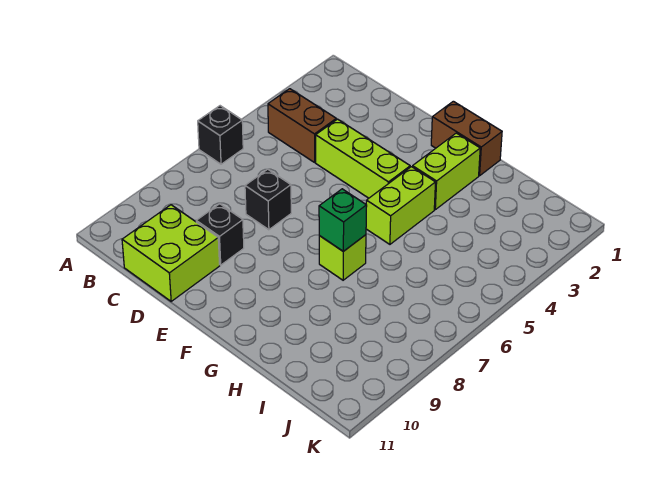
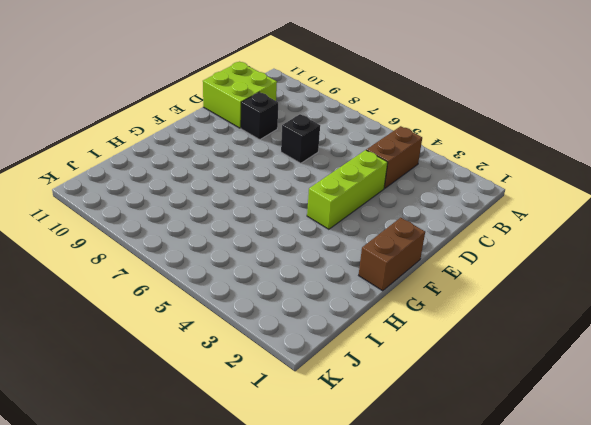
none -> black 1x1 brick [198,106,243,164]
none -> lime 1x2 brick [413,133,480,210]

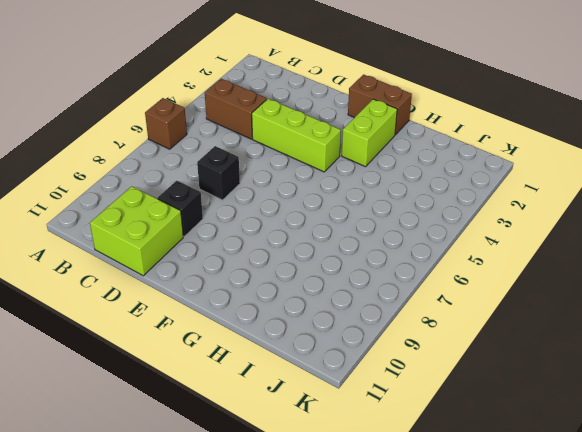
brown 1x1 brick [145,98,187,149] -> black 1x1 brick [198,106,243,164]
none -> lime 1x2 brick [366,167,436,244]
none -> lime 1x1 brick [319,235,366,280]

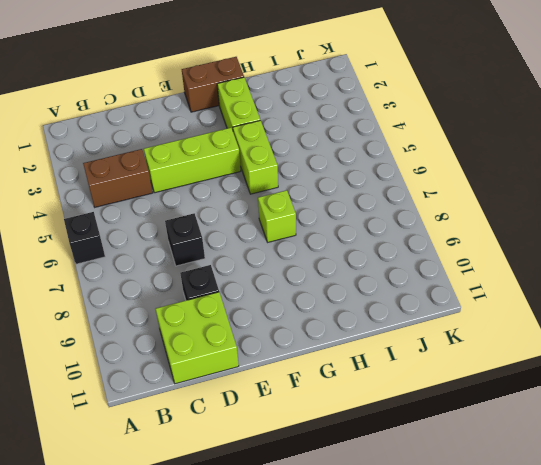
none -> green 1x1 brick [319,189,367,251]

